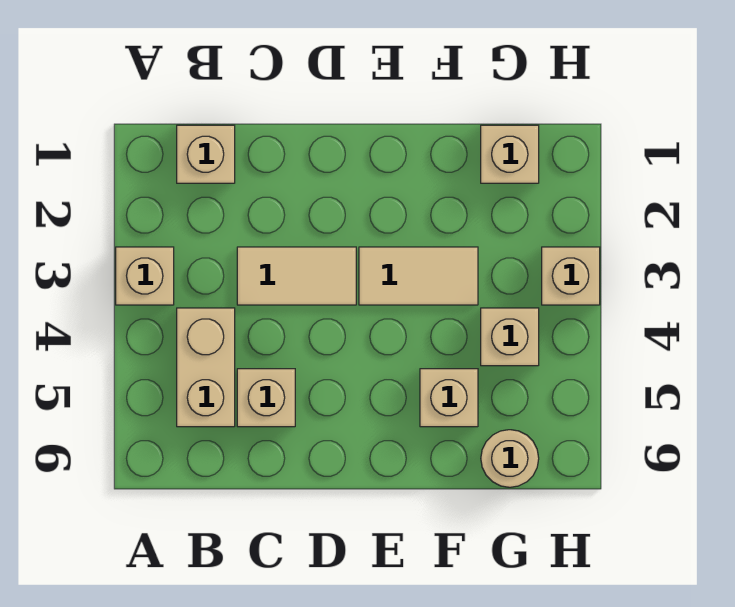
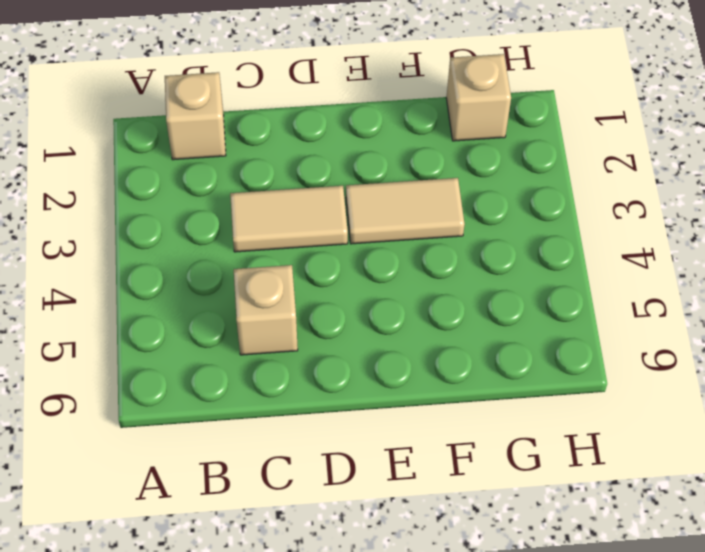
none -> tan 1x1 brick [116,247,174,305]
none -> tan 1x2 brick [177,308,235,427]

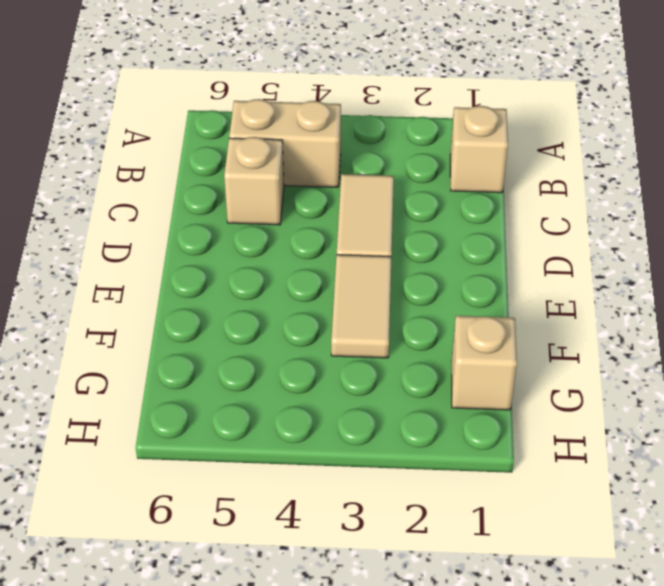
none -> tan 1x1 brick [116,247,174,305]
none -> tan 1x1 brick [420,369,478,427]

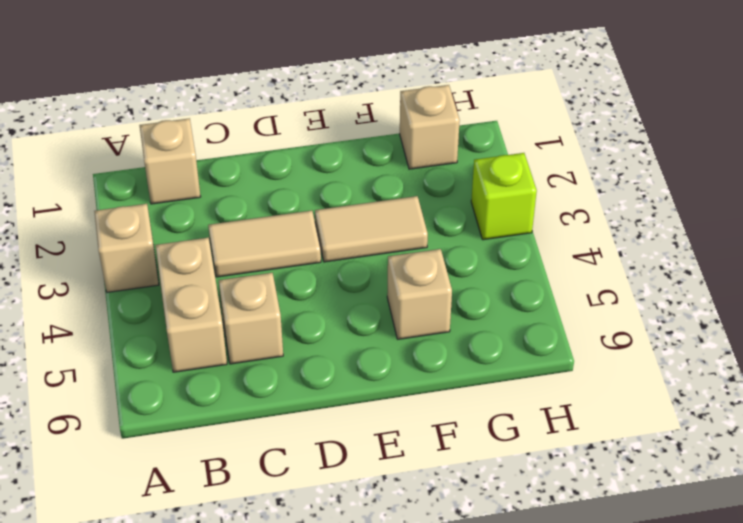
lime 1x1 brick [471,153,537,240] -> tan 1x1 brick [542,247,600,305]
none -> tan 1x1 brick [481,308,539,366]
none -> tan 1x1 round brick [481,430,539,487]

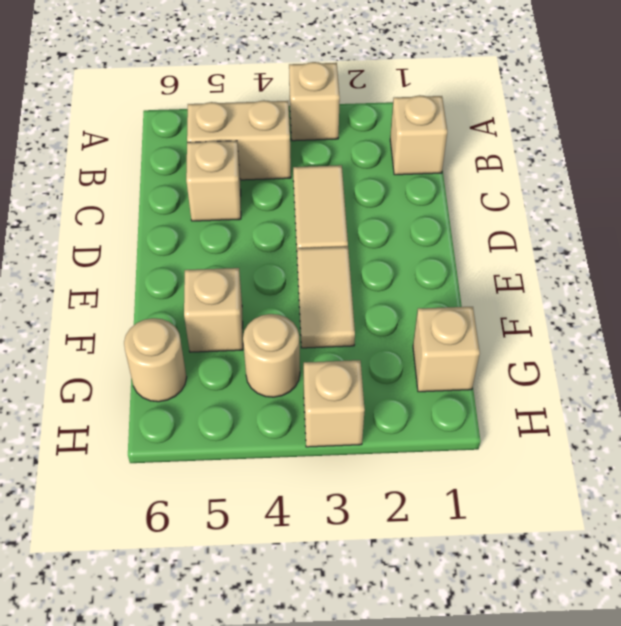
tan 1x1 round brick [243,314,300,397] -> tan 1x1 brick [481,308,539,366]

